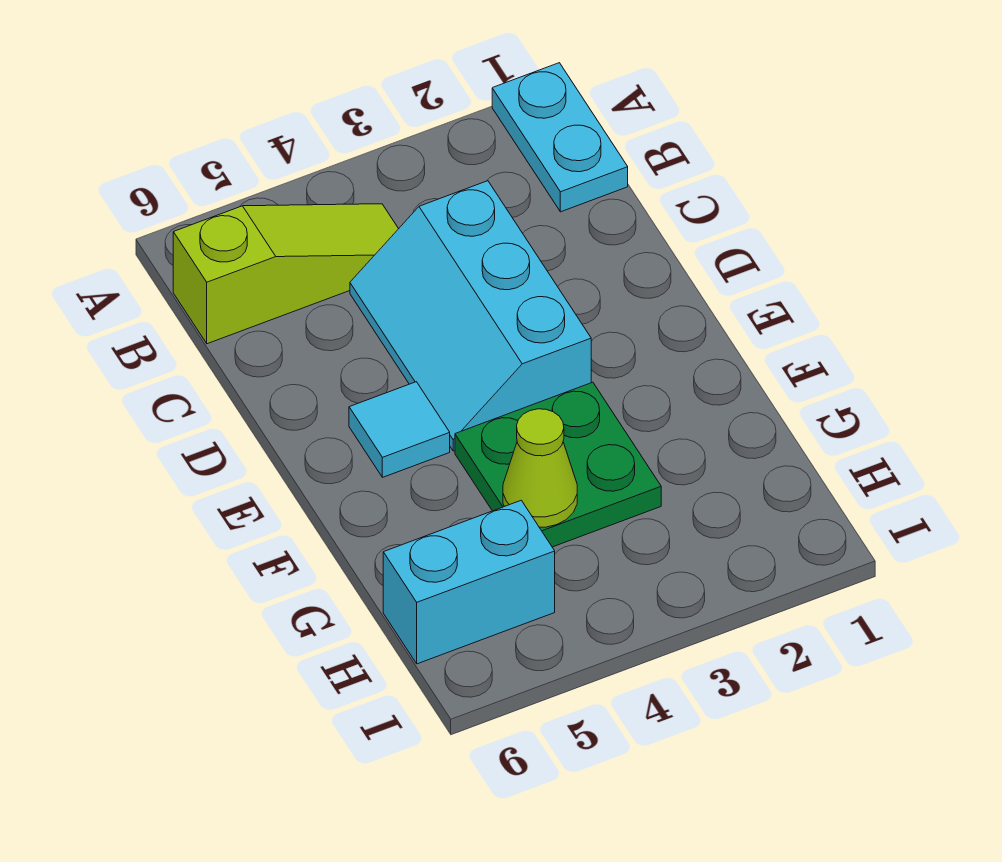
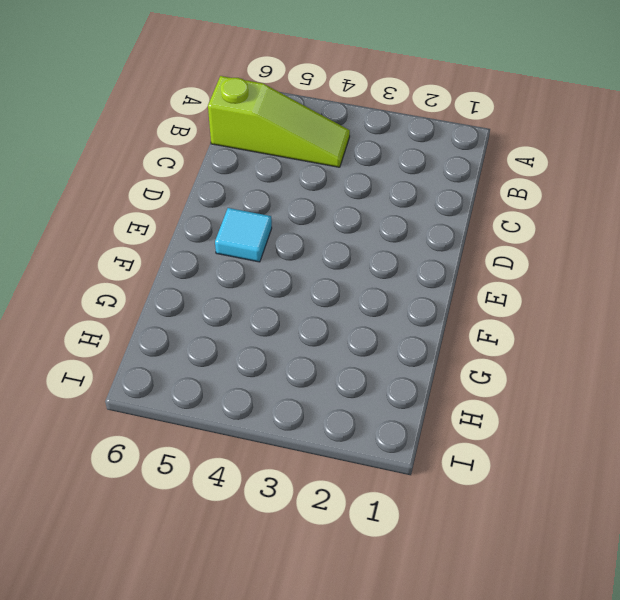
none -> cyan 1x2 plate [492,63,628,212]
none -> cyan 2x3 slope [350,181,591,451]

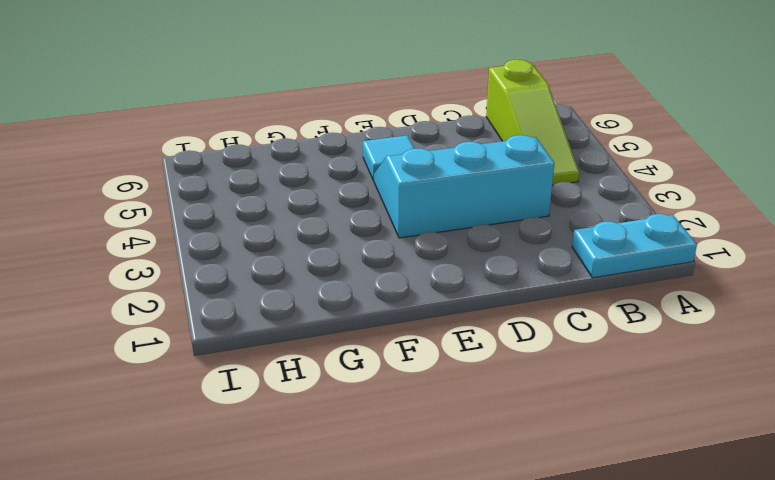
none -> green 2x2 plate [455,382,661,547]
none -> cyan 1x2 brick [383,500,555,664]

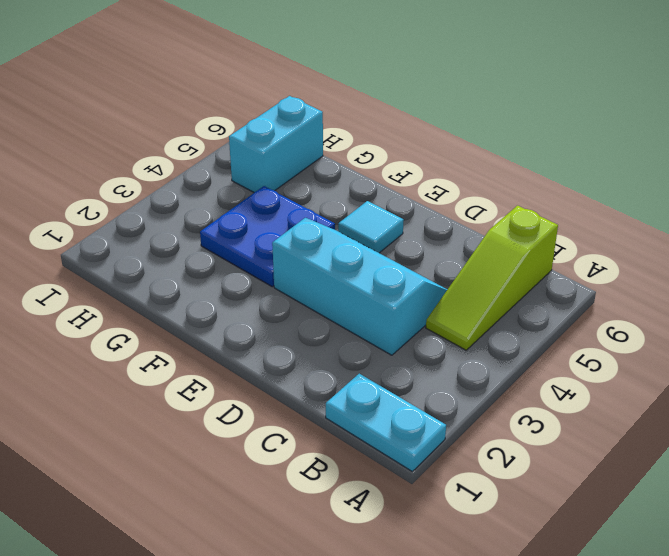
blue 2x2 plate [200,186,335,287] -> green 2x2 plate [455,382,661,547]
none -> lime 1x1 cone [503,409,577,527]

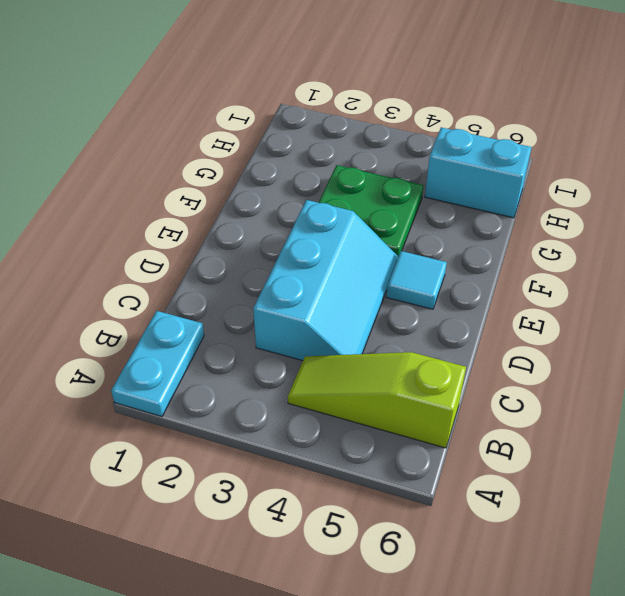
none -> lime 1x1 cone [503,409,577,527]

